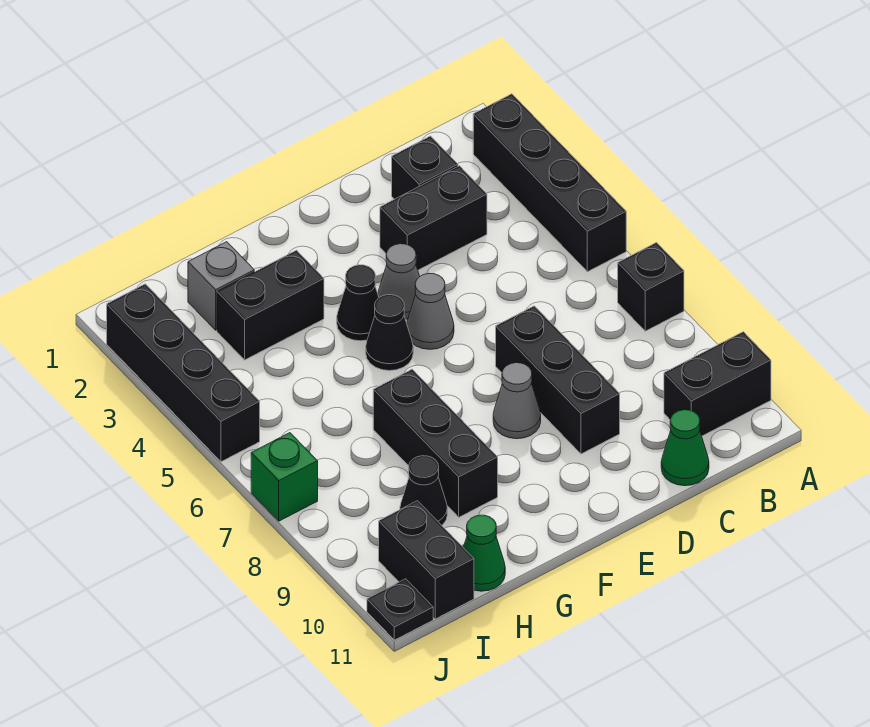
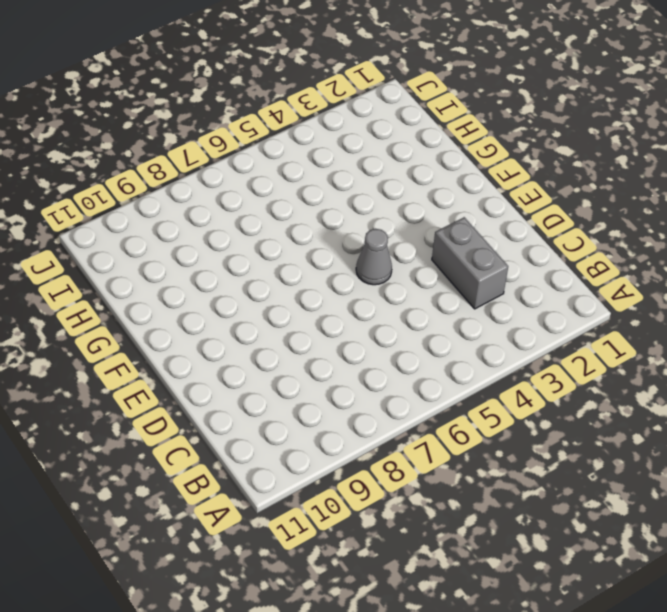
grey 1x2 brick [432,217,508,309] -> black 1x2 brick [380,166,487,270]
none -> black 1x4 brick [473,94,626,272]
none -> black 1x1 brick [618,243,684,331]
none -> black 1x2 brick [664,332,771,436]

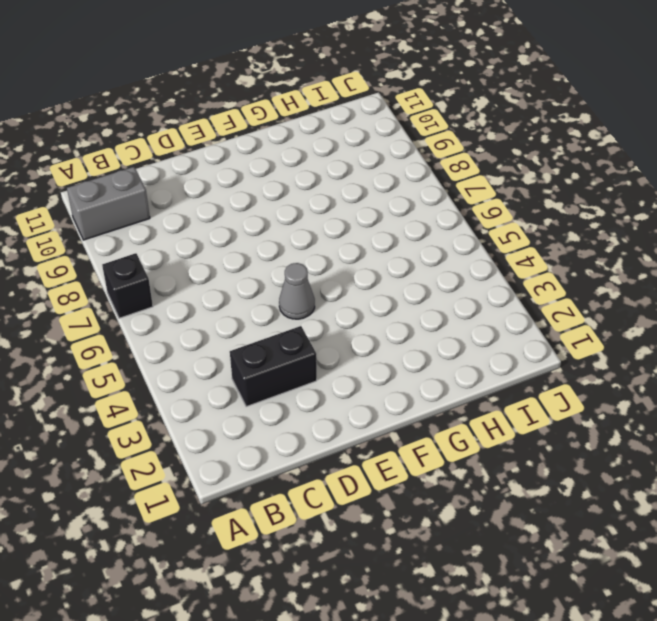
grey 1x2 brick [67,167,150,240] -> black 1x2 brick [664,332,771,436]
none -> black 1x4 brick [473,94,626,272]
none -> black 1x1 brick [392,136,458,199]
none -> green 1x1 cone [661,410,709,486]

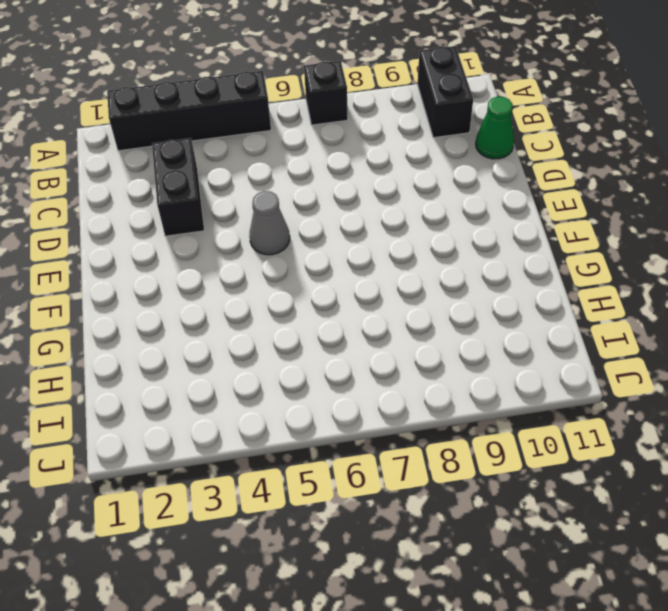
none -> black 1x1 brick [392,136,458,199]
none -> black 1x3 brick [496,306,620,454]
none -> grey 1x1 cone [378,244,420,319]

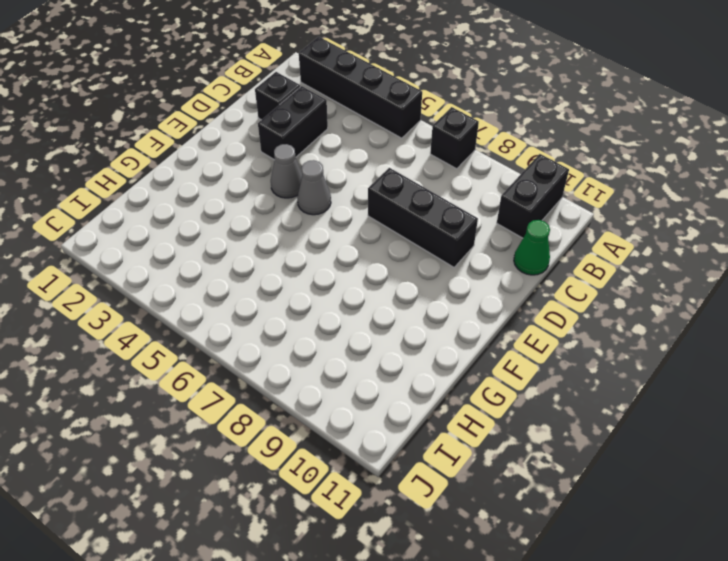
none -> grey 1x1 cone [493,363,541,439]
none -> black 1x1 cone [337,265,379,341]
none -> black 1x1 cone [366,295,413,371]

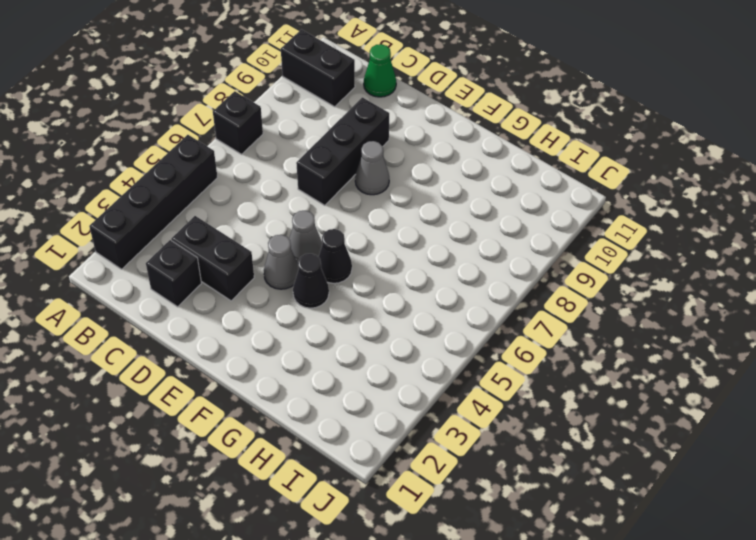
none -> black 1x2 brick [217,250,324,360]
none -> black 1x3 brick [373,369,498,517]
none -> grey 1x1 brick [188,242,254,330]

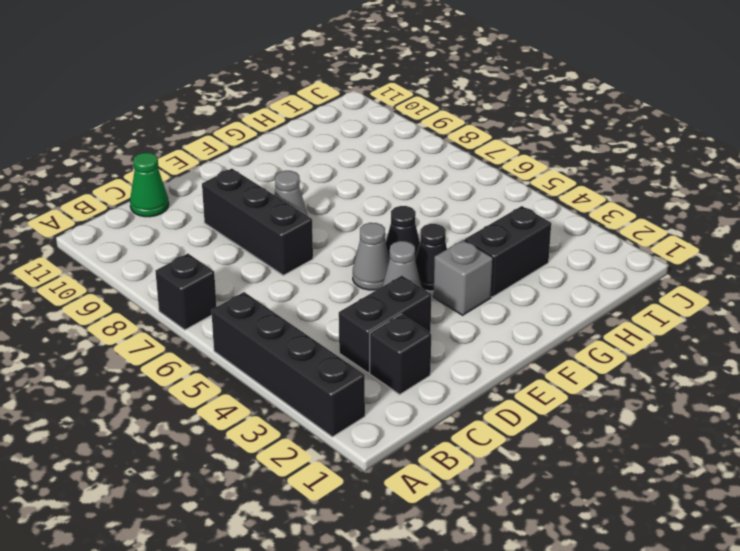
grey 1x1 brick [433,240,493,315] -> grey 1x1 brick moved to [188,242,254,330]
none -> black 1x2 brick [664,332,771,436]
none -> black 1x3 brick [373,369,498,517]
none -> black 1x1 cone [400,456,447,525]

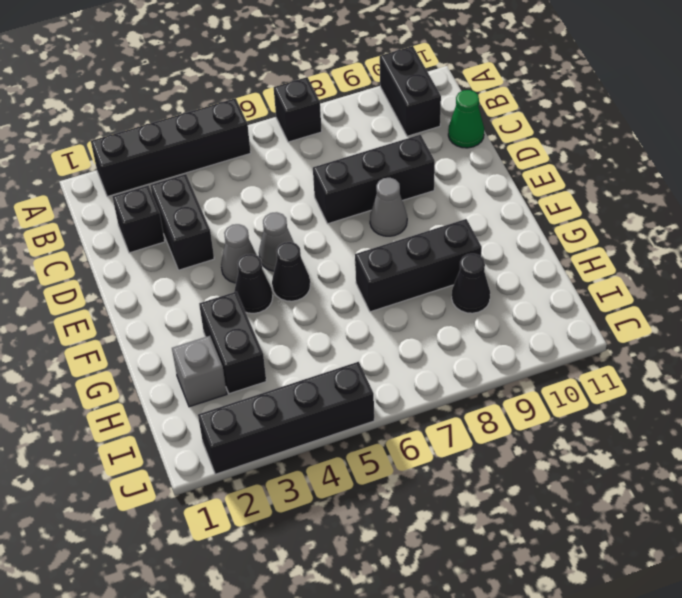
none -> green 1x1 cone [463,515,505,591]
none -> black 1x2 brick [379,501,474,619]
none -> green 1x1 brick [251,433,318,521]

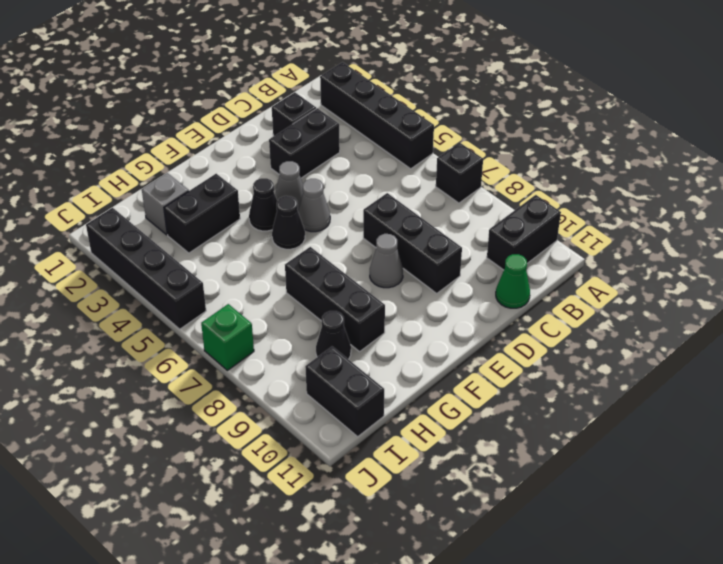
none -> green 1x1 cone [463,515,505,591]
none -> black 1x1 plate [367,579,433,640]

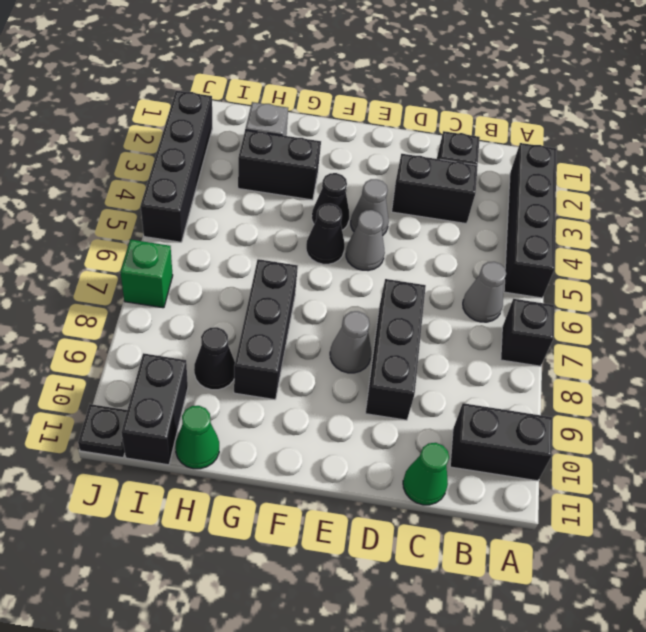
grey 1x1 cone [463,262,506,322] -> none

